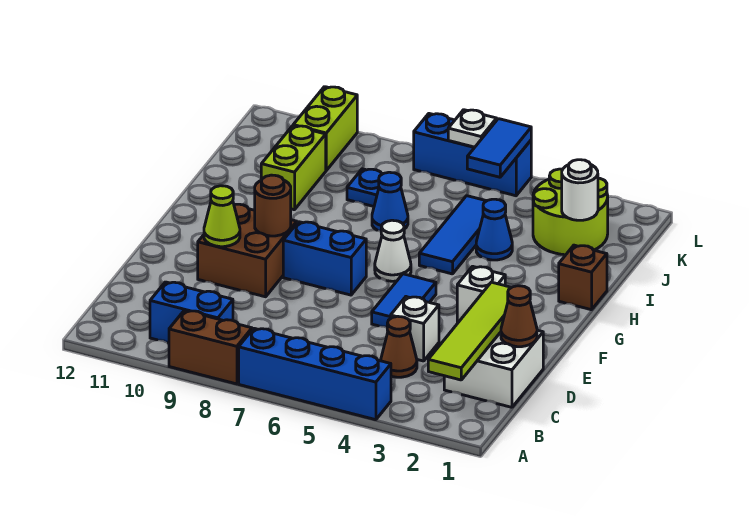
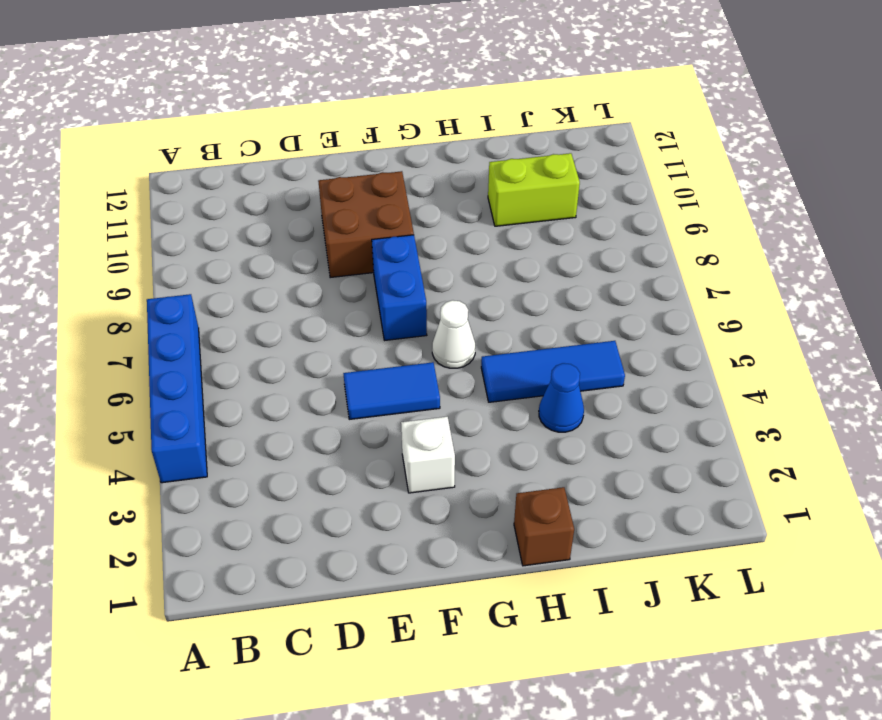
none -> brown 1x2 brick [169,310,252,384]
none -> blue 1x2 brick [150,282,233,343]
none -> white 2x2 brick [444,330,543,407]

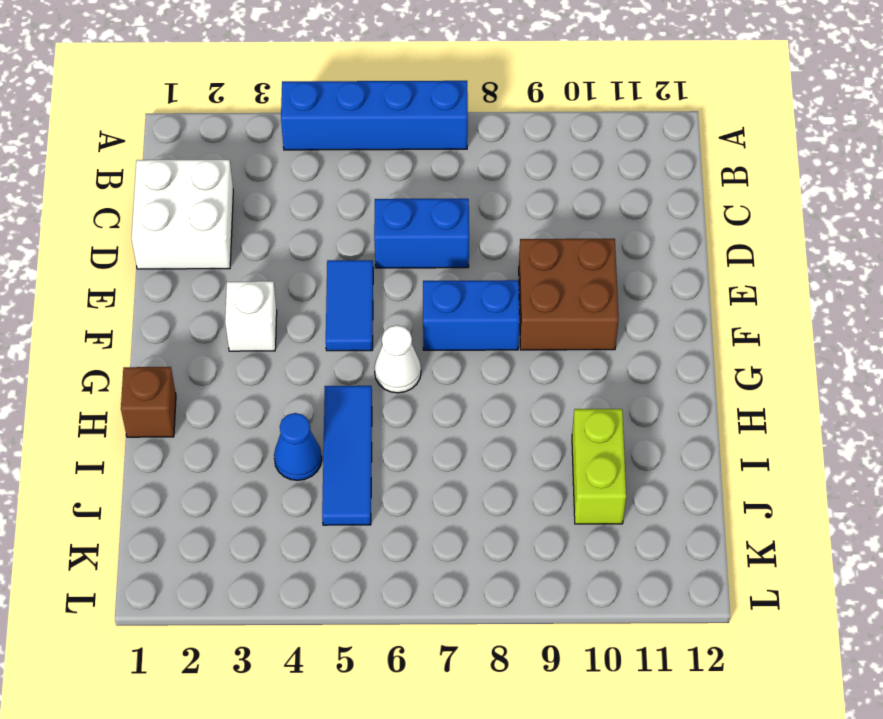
blue 1x2 brick [374,199,469,268] -> blue 1x2 brick moved to [150,282,233,343]
none -> brown 1x2 brick [169,310,252,384]
none -> brown 1x1 cone [381,316,417,377]
none -> white 1x1 brick [391,297,439,361]

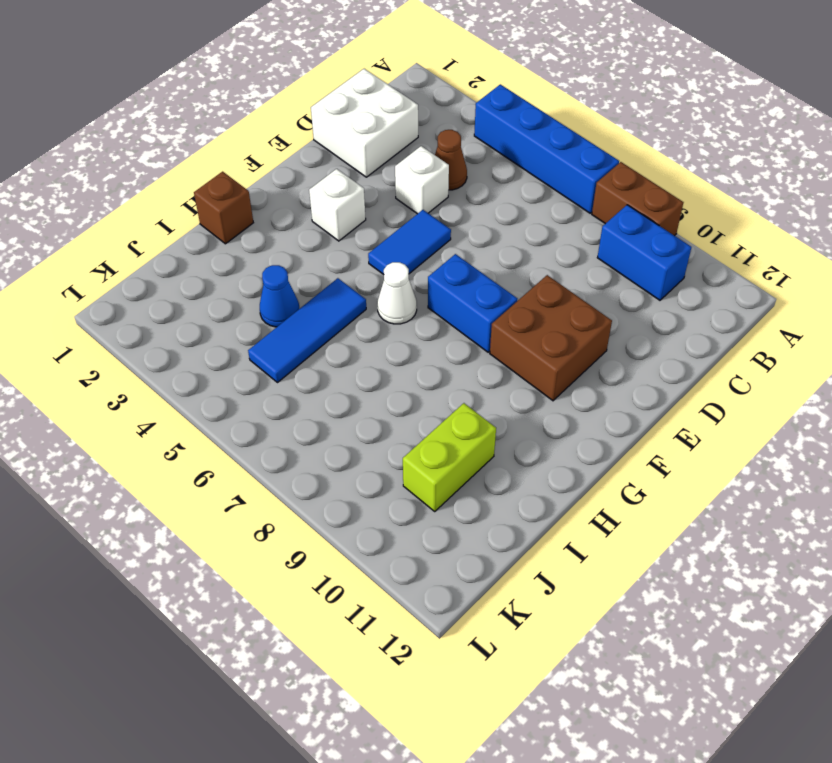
none -> blue 1x1 cone [372,172,408,231]
none -> lime 2x2 round brick [533,169,608,255]
none -> blue 1x1 plate [347,169,382,206]

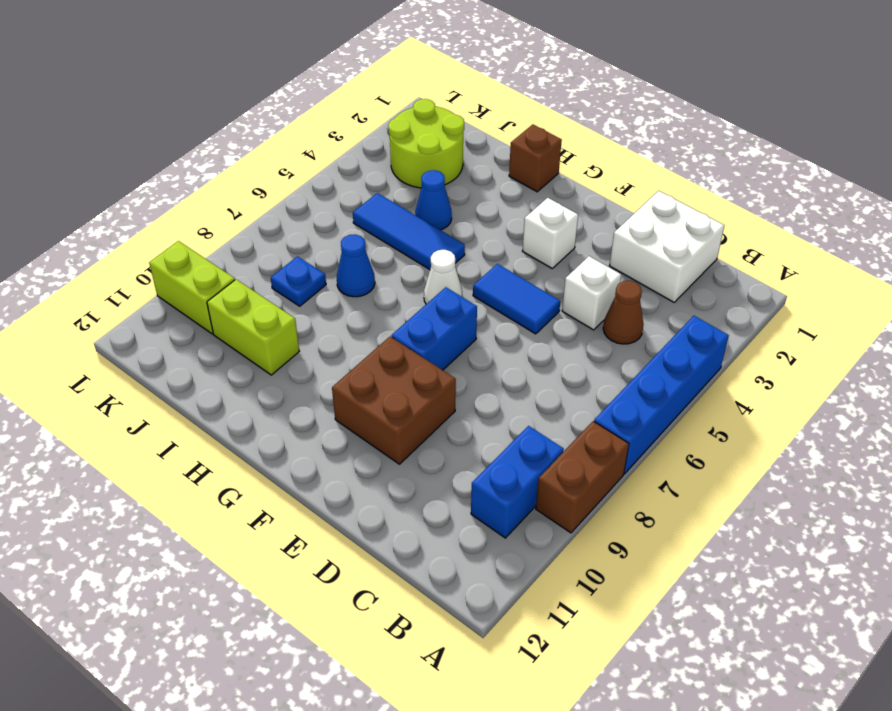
none -> blue 1x3 brick [414,114,531,196]
none -> lime 1x4 tile [428,282,511,380]
none -> brown 1x1 cone [501,286,537,347]

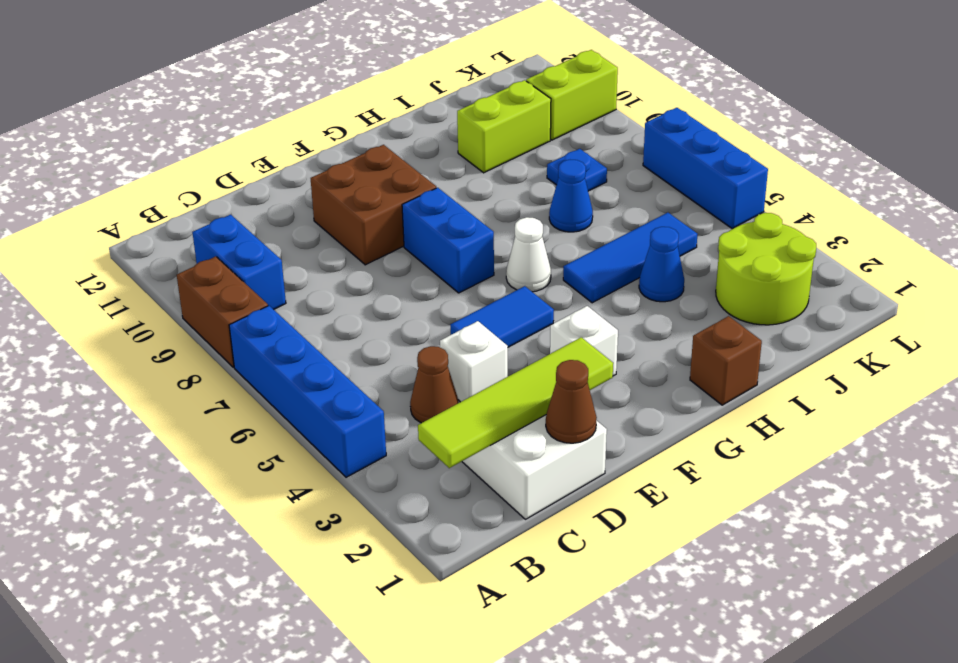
none -> lime 1x1 cone [204,186,240,247]
none -> brown 1x1 round brick [255,175,291,236]
none -> white 1x1 round brick [562,160,598,220]

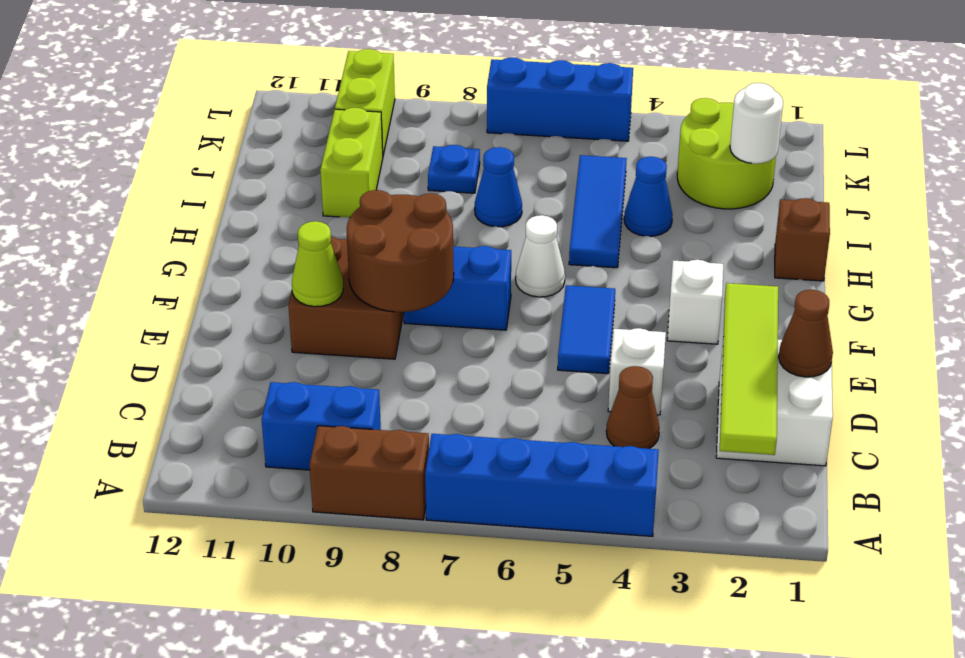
brown 2x2 round brick [347,190,454,312] -> brown 1x1 round brick [255,175,291,236]
none -> blue 1x2 tile [467,119,531,177]
none -> white 1x1 plate [448,110,497,147]

